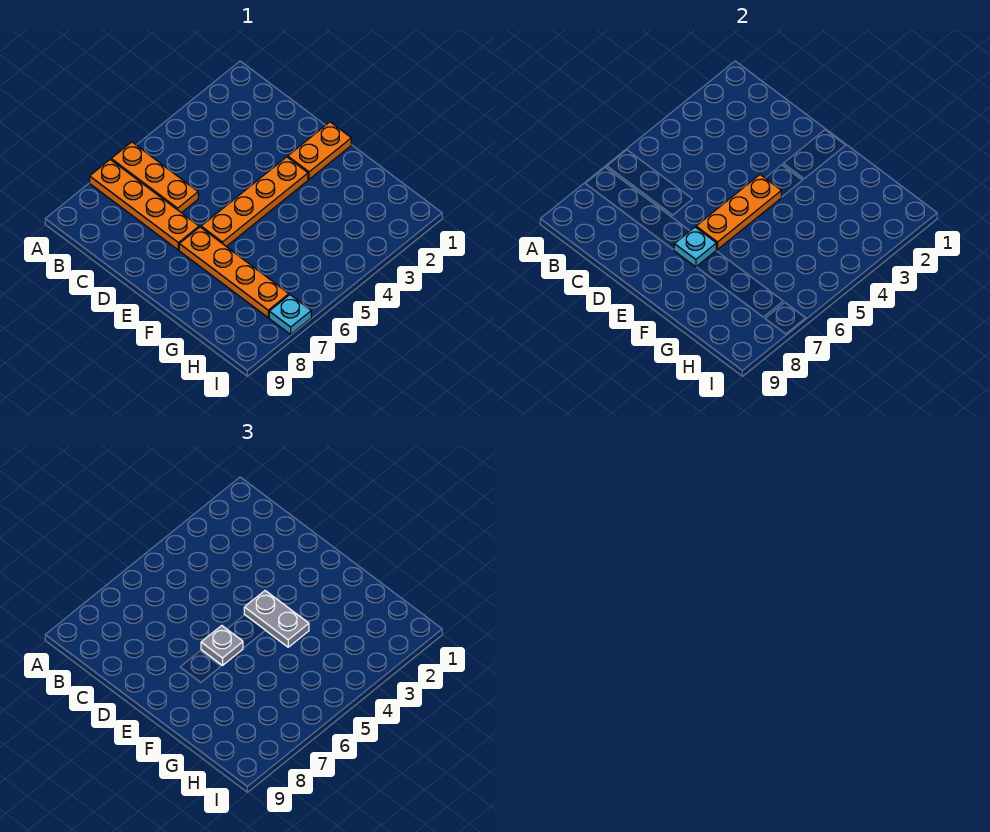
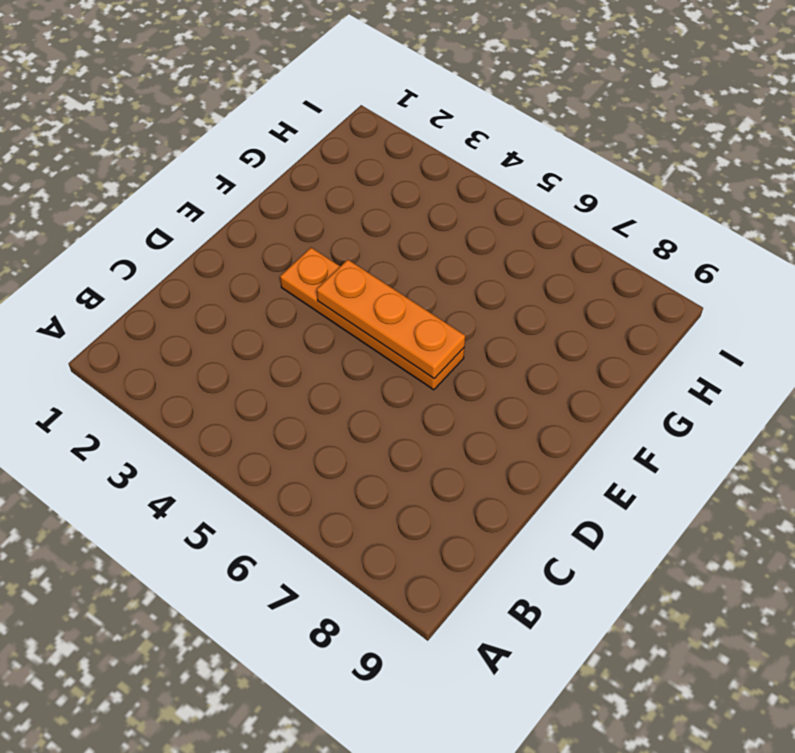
none -> orange 1x3 plate [111,142,198,213]
none -> orange 1x4 plate [90,160,199,250]

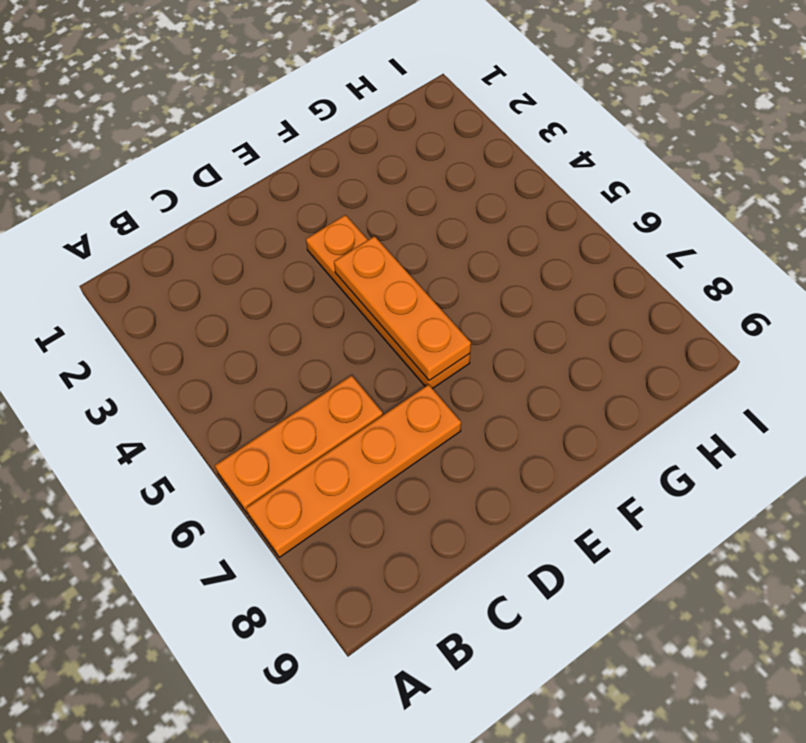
none -> orange 1x2 plate [288,122,351,179]
none -> orange 1x4 plate [179,227,289,317]

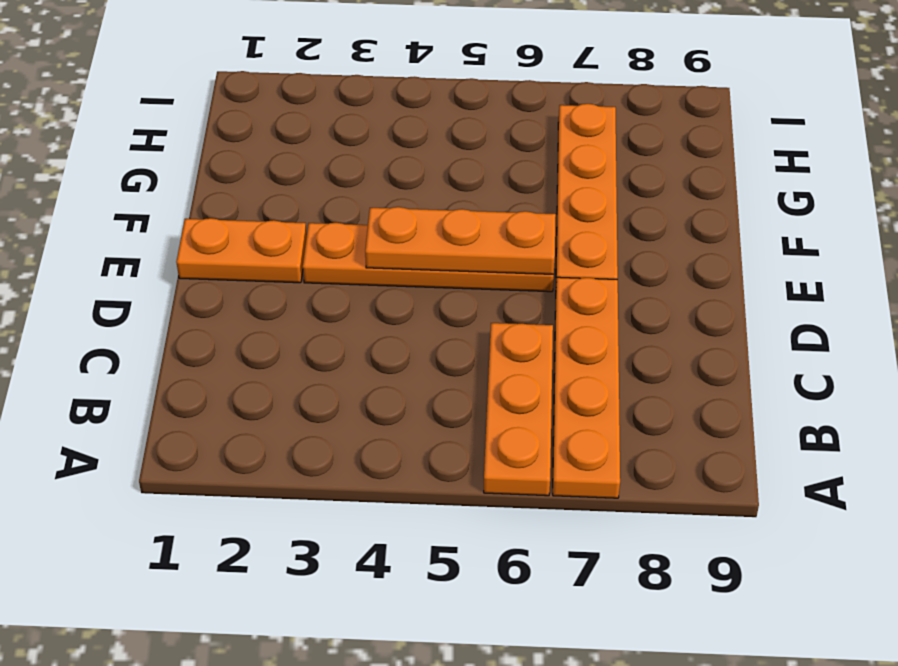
none -> cyan 1x1 plate [269,295,311,334]
none -> cyan 1x1 plate [674,227,716,267]

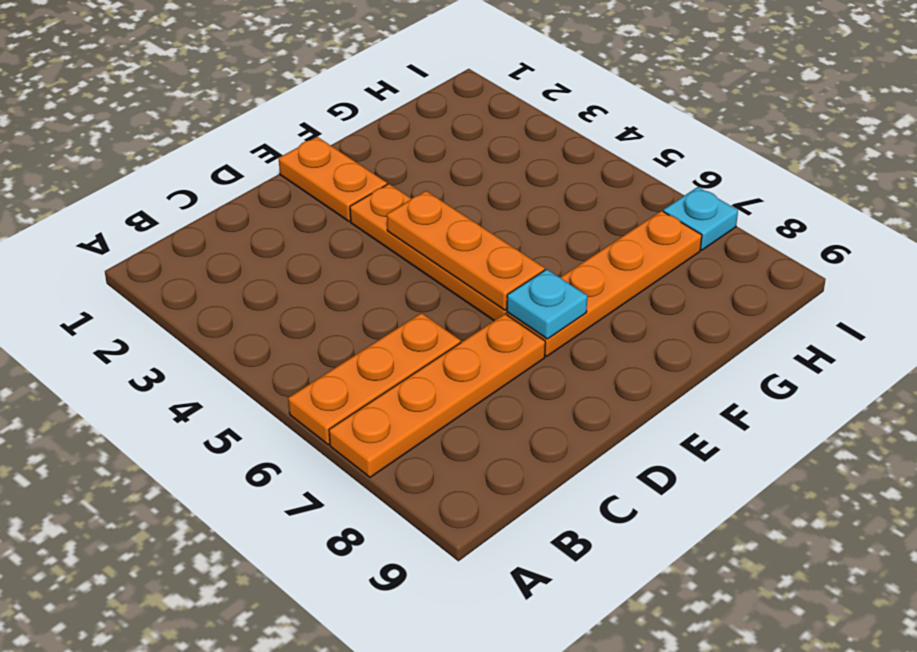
none -> grey 1x2 plate [244,591,309,647]
none -> grey 1x1 plate [201,626,243,665]

